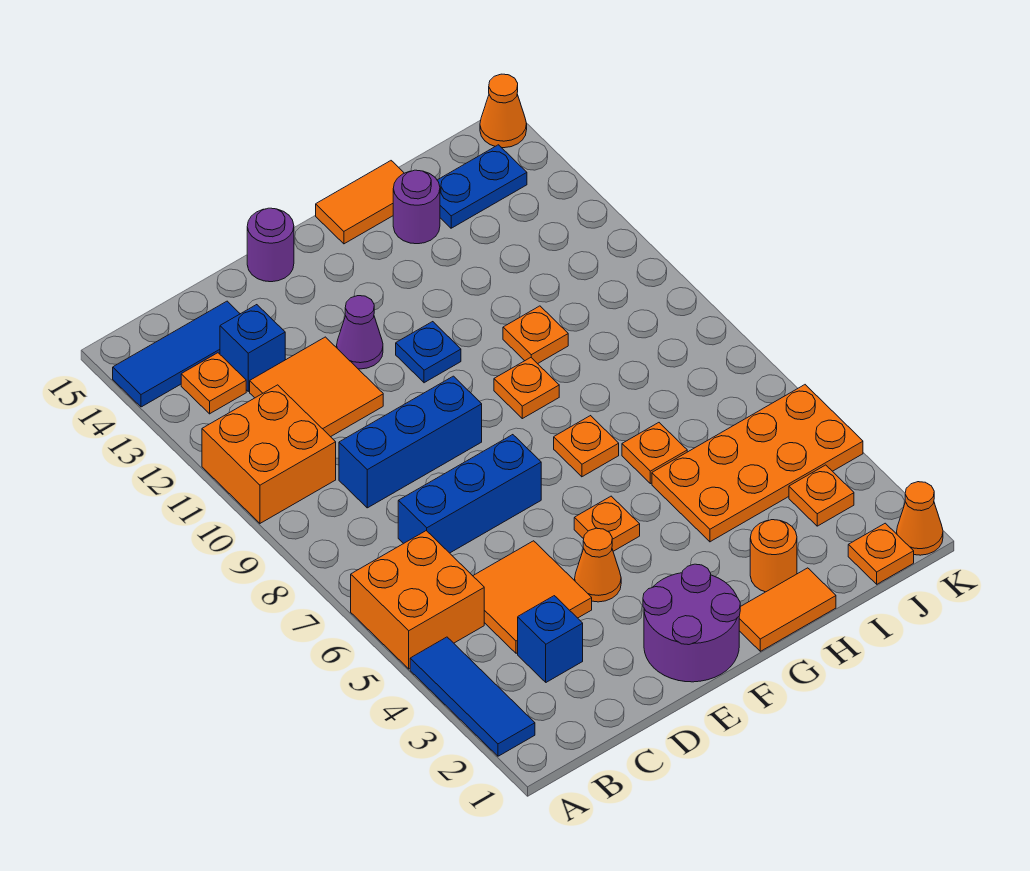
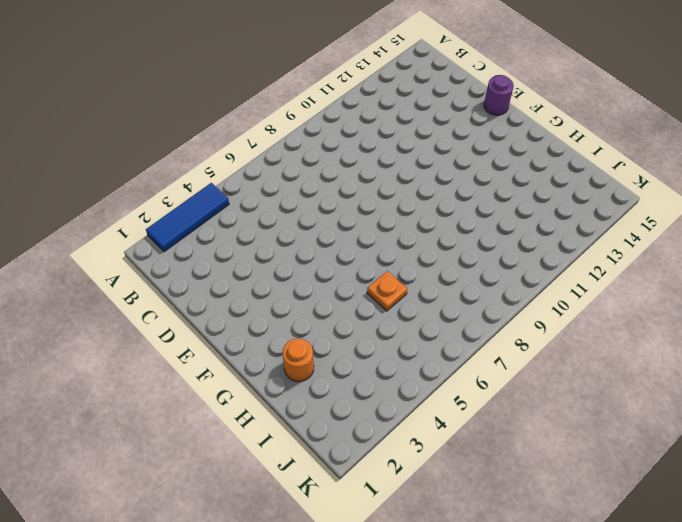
none -> orange 2x2 brick [351,531,484,669]
none -> orange 2x2 brick [202,385,336,523]
none -> blue 1x3 tile [113,301,240,407]
none -> orange 1x1 plate [181,353,246,414]

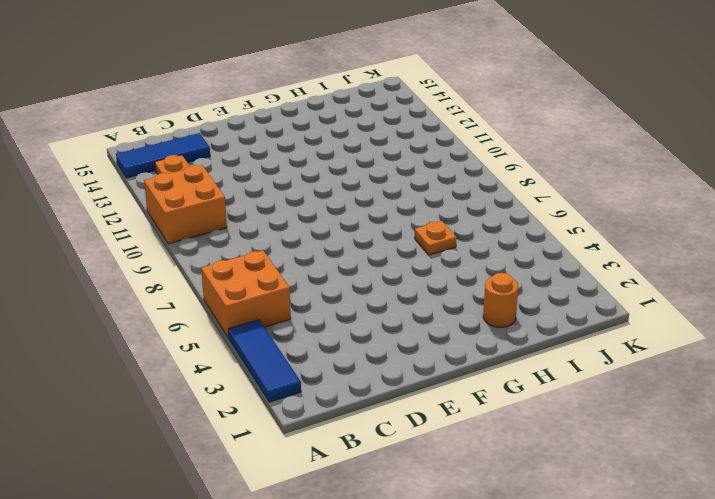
none -> blue 1x1 brick [518,596,583,682]
none -> orange 2x2 tile [473,541,592,653]
none -> blue 1x3 brick [398,435,541,553]
none -> blue 1x3 brick [339,376,482,508]

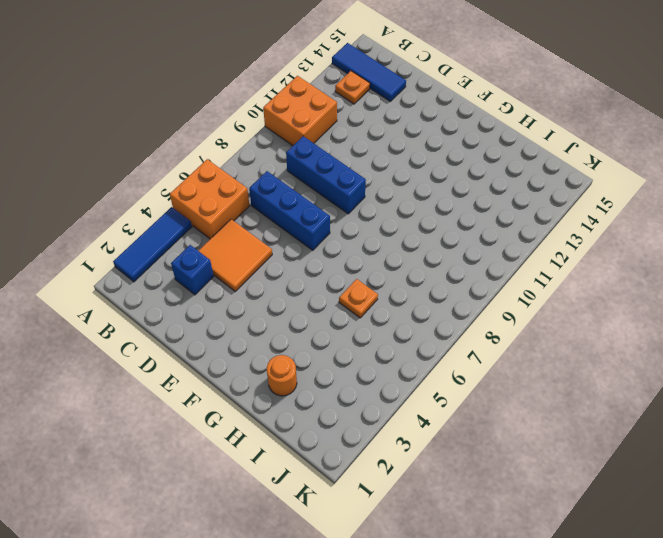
none -> orange 2x2 tile [250,337,383,437]
none -> blue 1x1 brick [220,305,285,391]
none -> purple 2x2 round brick [643,564,740,682]
none -> orange 1x1 cone [575,528,621,602]

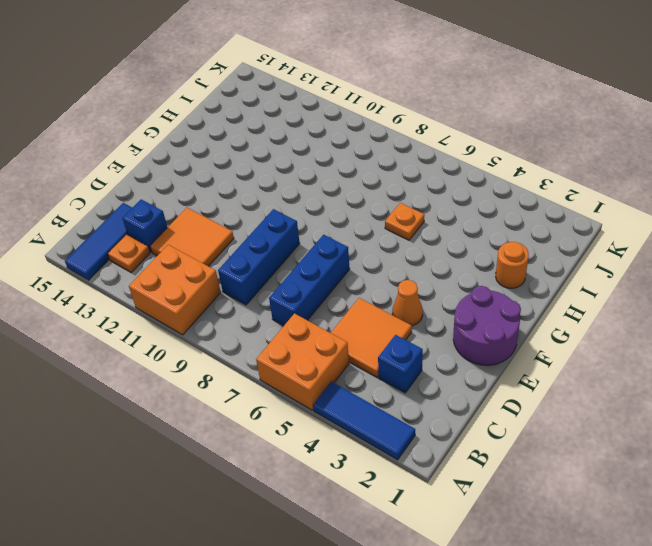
none -> purple 1x1 cone [337,296,383,369]
none -> purple 1x1 round brick [247,208,294,282]
none -> orange 1x1 plate [574,496,640,551]
none -> blue 1x1 plate [396,322,461,383]

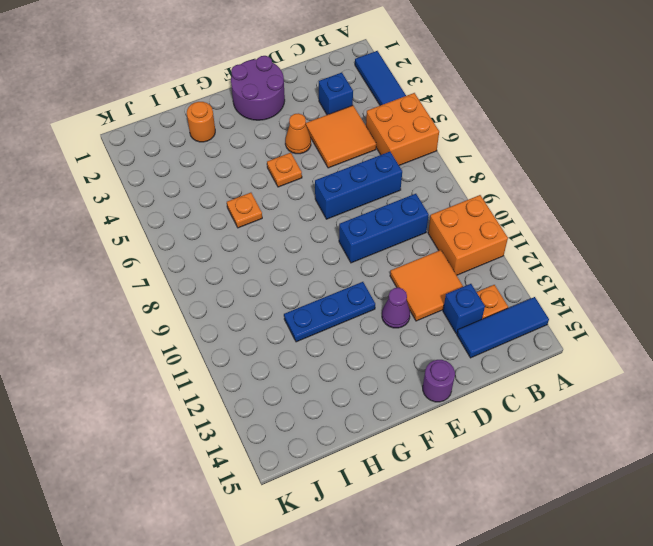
blue 1x3 plate [284,282,375,342] -> blue 1x1 plate [396,322,461,383]
none -> orange 1x2 tile [739,568,836,651]
none -> orange 1x1 plate [554,416,619,477]
none -> orange 1x1 plate [494,358,559,419]
none -> orange 1x2 tile [316,161,404,244]

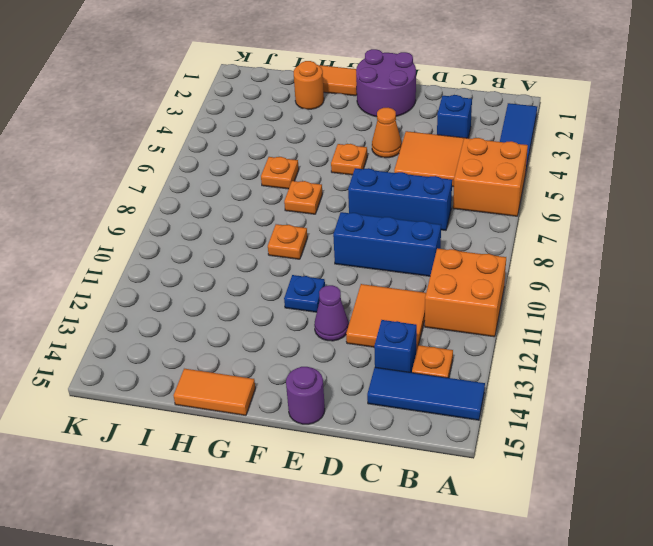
none -> orange 2x4 plate [652,385,863,542]
none -> orange 1x1 plate [503,306,568,364]
none -> purple 1x1 round brick [393,170,440,244]
none -> blue 1x2 plate [437,145,527,228]

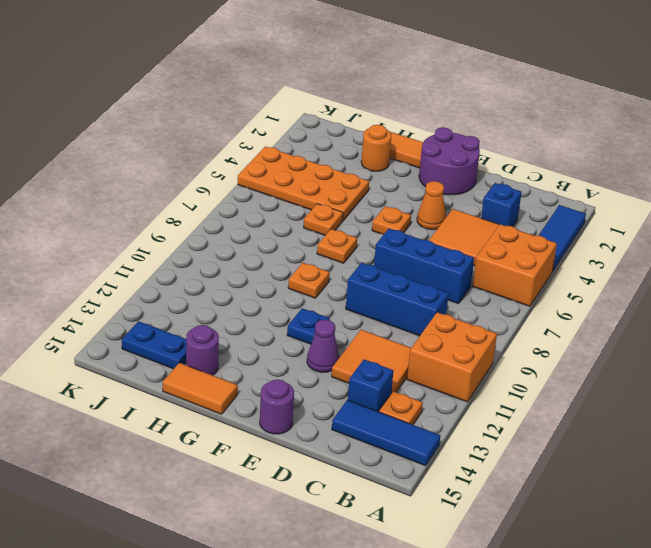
none -> orange 1x1 plate [503,306,568,364]
none -> orange 1x1 plate [848,523,914,584]
none -> orange 1x1 plate [789,465,854,526]
none -> orange 1x1 cone [897,482,943,555]

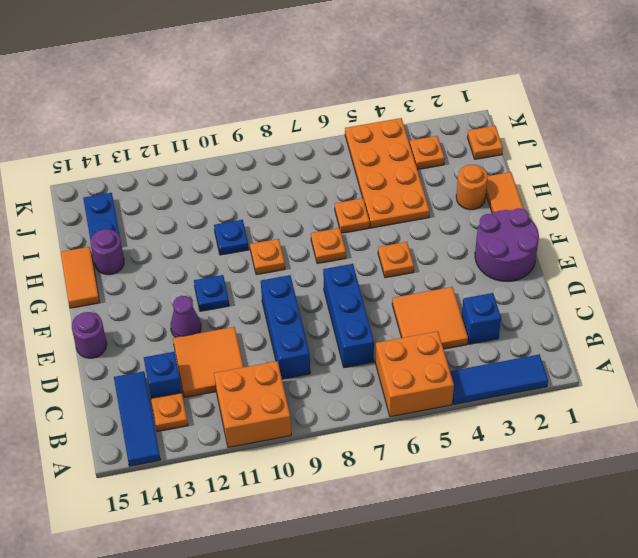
blue 1x1 plate [214,220,249,255] -> orange 1x1 plate [503,306,568,364]
none -> orange 1x1 cone [575,528,621,602]
none -> orange 1x1 cone [897,482,943,555]
none -> orange 1x1 cone [480,74,527,148]

